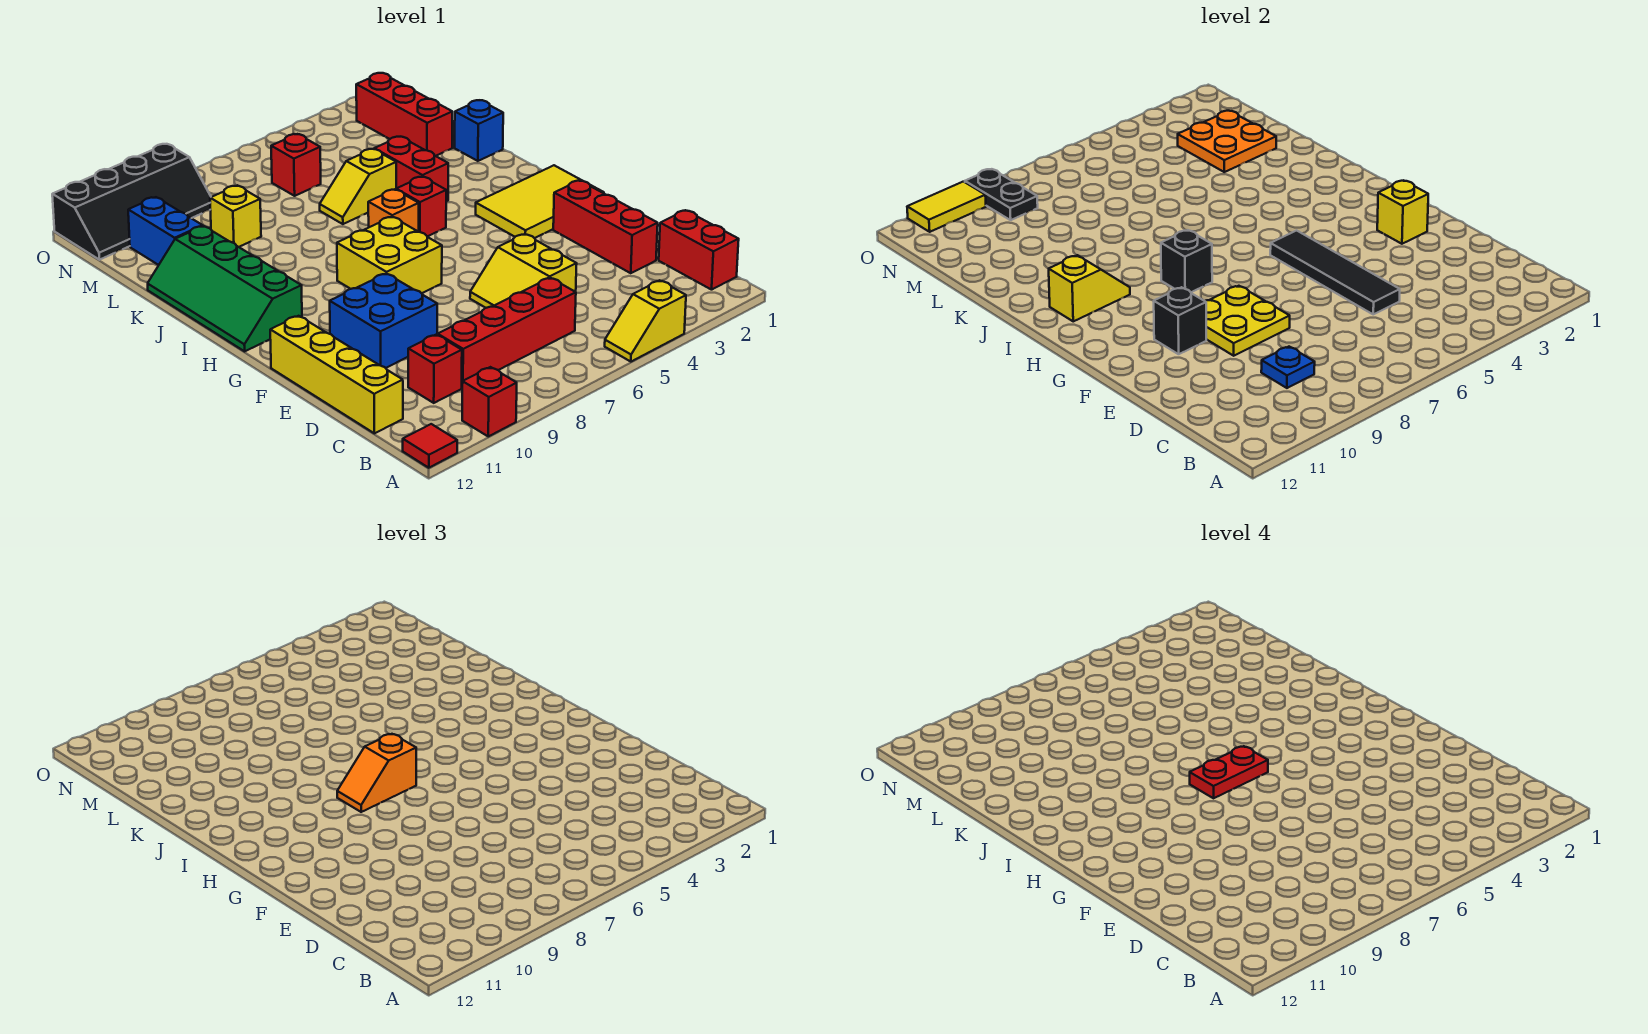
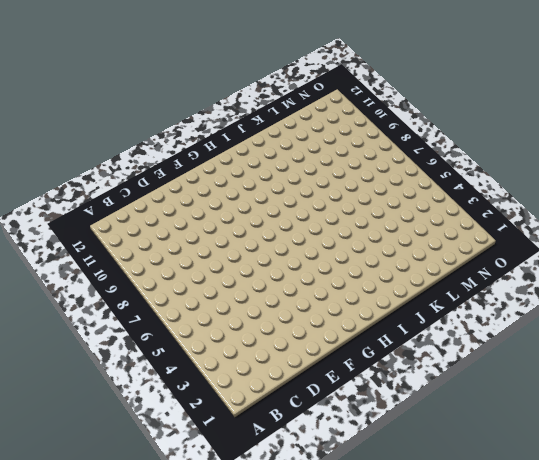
none -> yellow 1x2 slope [605,280,686,362]
none -> red 1x1 brick [462,367,517,436]
none -> red 1x1 tile [403,424,457,468]
none -> red 1x2 brick [659,210,739,290]

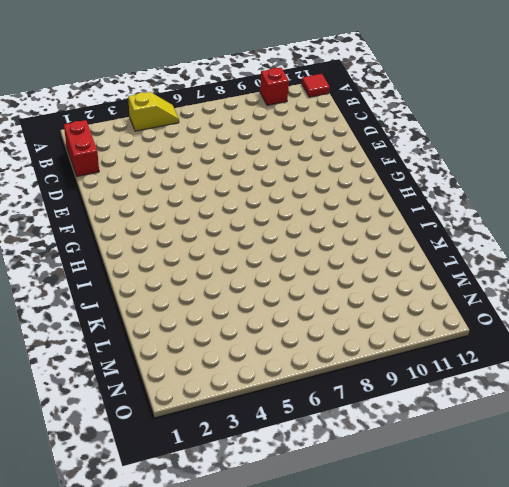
none -> red 1x4 brick [438,278,576,384]
none -> red 1x1 brick [408,335,462,403]
none -> yellow 1x4 brick [270,316,403,433]
none -> red 1x3 brick [553,180,658,273]

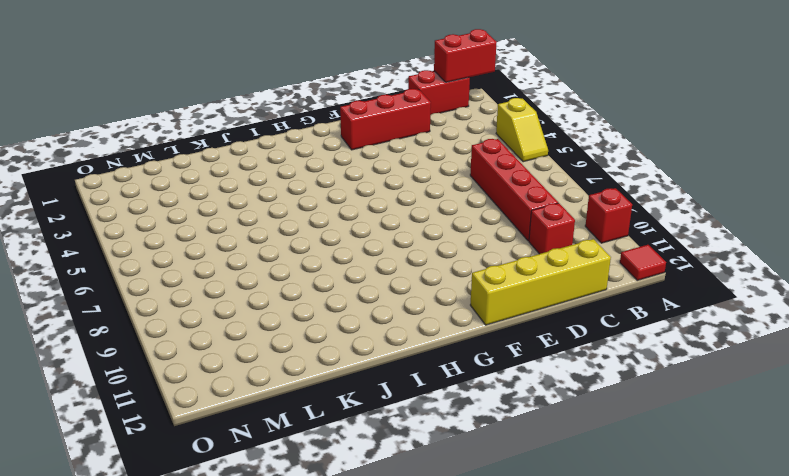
red 1x2 brick [434,29,497,82] -> red 1x2 brick moved to [374,137,448,201]
none -> yellow 2x2 slope [470,234,577,308]
none -> blue 2x2 brick [330,273,437,368]
none -> yellow 2x3 tile [476,165,604,238]
none -> yellow 2x2 brick [337,217,442,293]

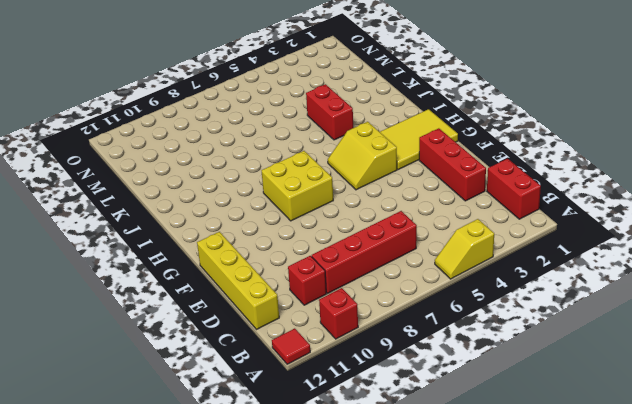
yellow 2x2 slope [328,122,397,190] -> yellow 2x2 slope moved to [470,234,577,308]
none -> blue 2x2 brick [330,273,437,368]
none -> green 2x4 slope [148,226,302,351]
none -> red 1x1 brick [396,177,446,236]
none -> orange 1x1 brick [368,190,419,232]

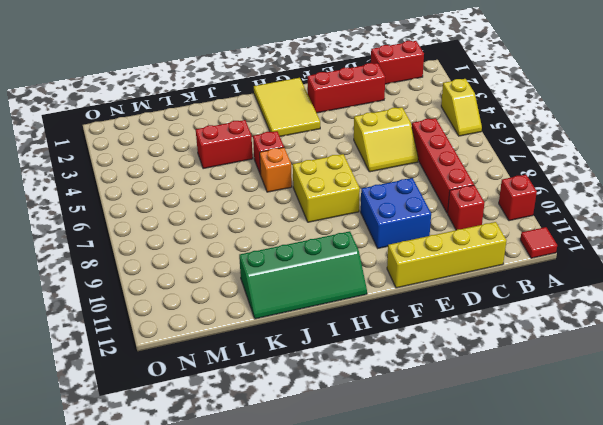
none -> blue 1x1 brick [455,100,503,161]
none -> yellow 1x2 slope [320,149,396,224]
none -> red 1x3 brick [356,73,452,156]
none -> yellow 1x1 brick [210,185,261,247]

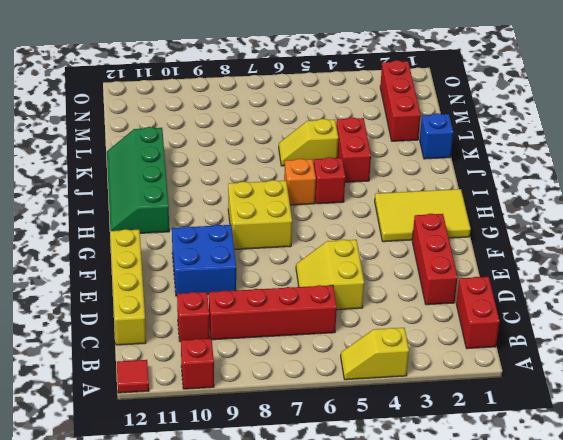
none -> yellow 1x1 brick [210,185,261,247]
none -> blue 1x2 brick [128,197,203,265]
none -> red 1x1 brick [271,134,321,196]
none -> black 2x4 slope [52,144,211,260]

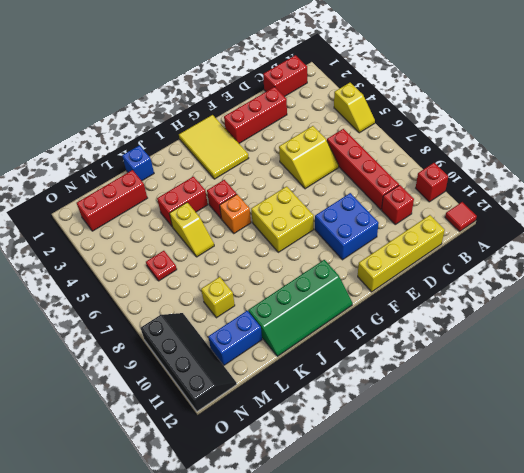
red 1x1 plate [146,251,177,281] -> red 1x1 brick [271,134,321,196]
none -> blue 1x1 plate [1261,347,1315,388]
none -> black 1x4 tile [1270,230,1400,314]
none -> yellow 2x2 plate [1205,286,1290,356]
none -> yellow 1x1 brick [1377,180,1428,244]

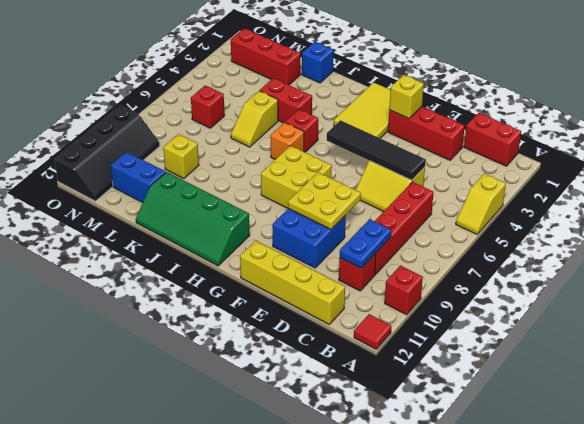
blue 1x2 plate [340,219,391,268] -> blue 1x1 plate [1261,347,1315,388]
none -> black 1x1 brick [1154,287,1206,354]
none -> black 1x1 brick [1161,230,1212,292]
none -> yellow 1x2 slope [1049,255,1130,321]
none -> orange 2x2 plate [1178,111,1276,172]

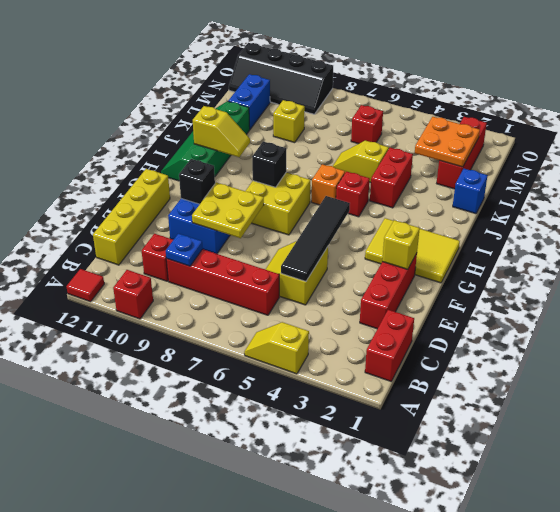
none -> black 1x2 plate [965,169,1038,220]
none -> yellow 1x2 tile [907,182,986,232]
none -> orange 1x2 slope [337,734,416,812]
none -> red 1x2 plate [1190,746,1268,798]

